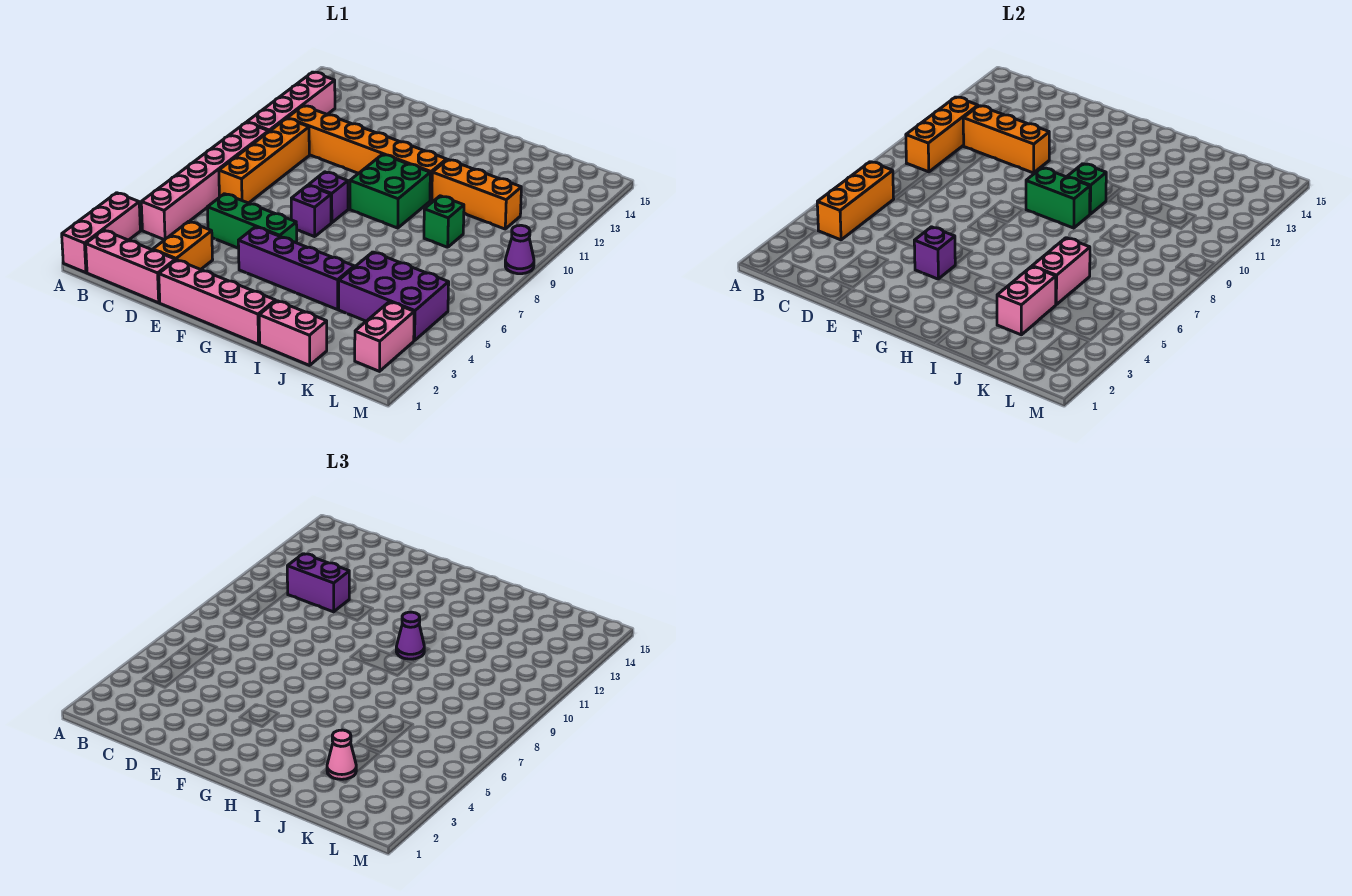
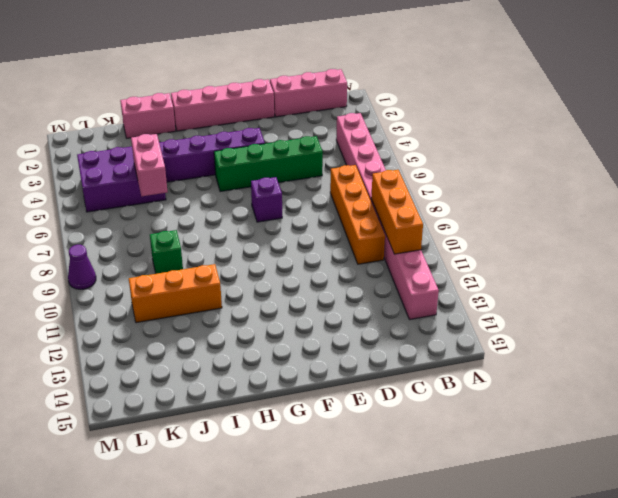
green 1x4 brick [214,136,323,192] -> green 1x3 brick [207,194,297,248]
none -> pink 1x3 brick [62,193,140,273]
none -> orange 1x6 brick [287,106,447,201]
none -> orange 1x2 brick [153,221,213,269]
none -> purple 1x1 brick [309,172,348,223]

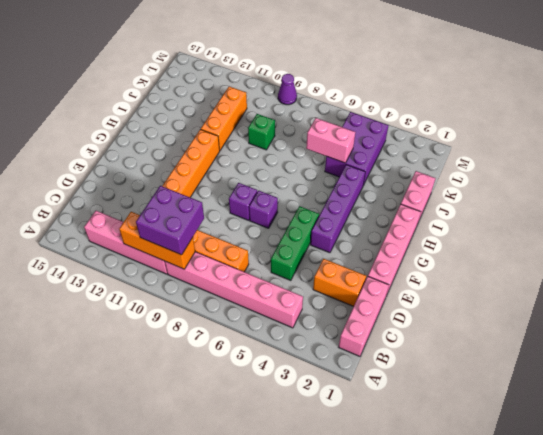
purple 2x2 brick [136,186,204,255] -> none
none -> pink 1x3 brick [62,193,140,273]
none -> green 2x2 brick [350,154,430,228]
none -> pink 1x2 brick [355,302,414,371]
none -> orange 1x3 brick [817,162,893,240]

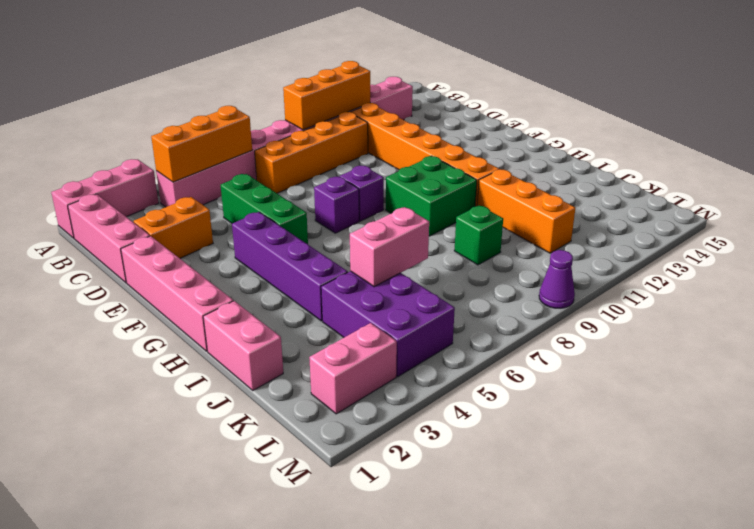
none -> orange 1x3 brick [963,106,1049,173]
none -> purple 1x1 brick [914,227,955,279]
none -> green 1x2 brick [1026,168,1090,228]
none -> green 1x1 brick [1067,164,1106,214]

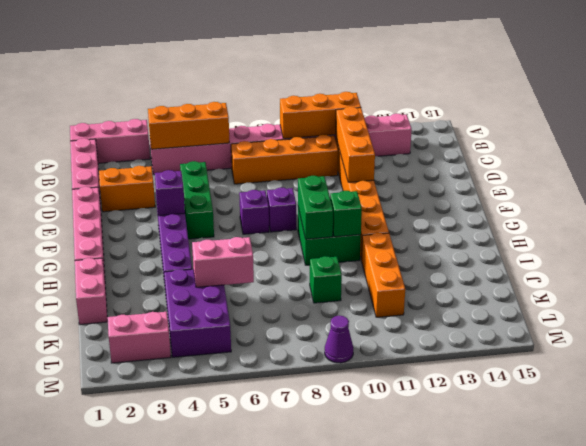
none -> pink 1x2 brick [997,266,1056,335]
none -> purple 1x2 brick [287,554,349,612]
none -> purple 1x1 cone [396,612,424,659]
none -> pink 1x1 cone [327,730,356,779]

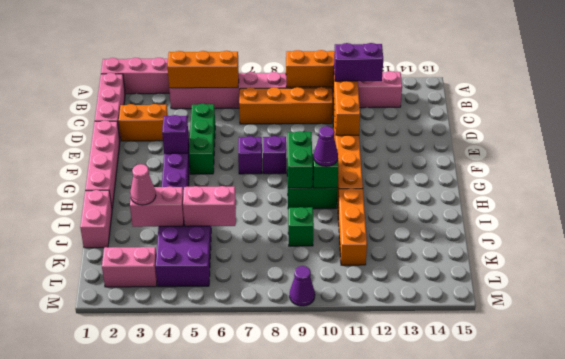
purple 1x2 brick [334,43,383,81] -> purple 1x2 brick turned to [287,554,349,612]

